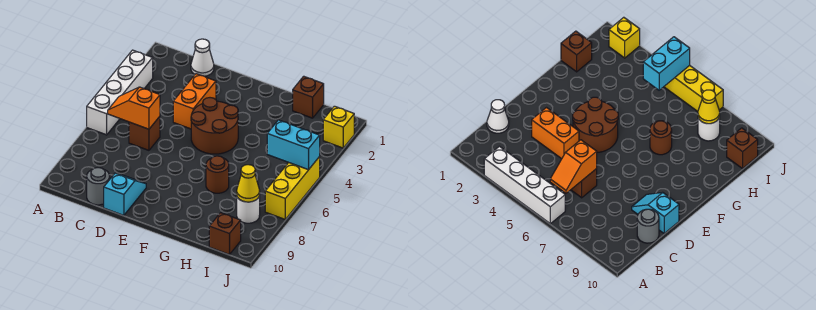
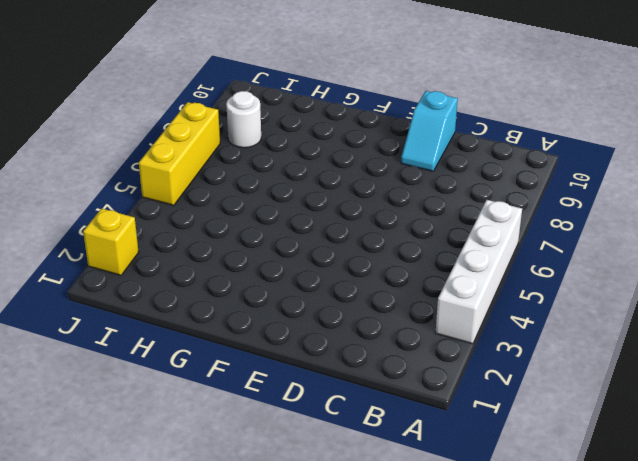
none -> white 1x1 cone [191,39,214,76]
none -> brown 1x1 brick [129,117,160,150]
none -> grey 1x1 round brick [87,168,110,205]

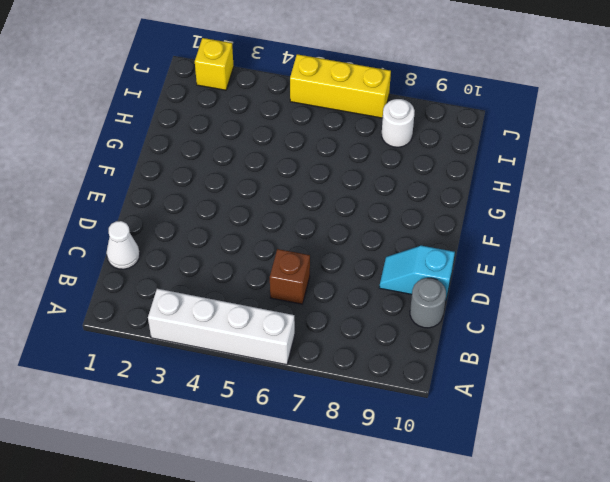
none -> orange 1x2 brick [173,74,216,129]
none -> brown 2x2 round brick [191,98,238,154]
none -> brown 1x1 round brick [206,156,229,193]

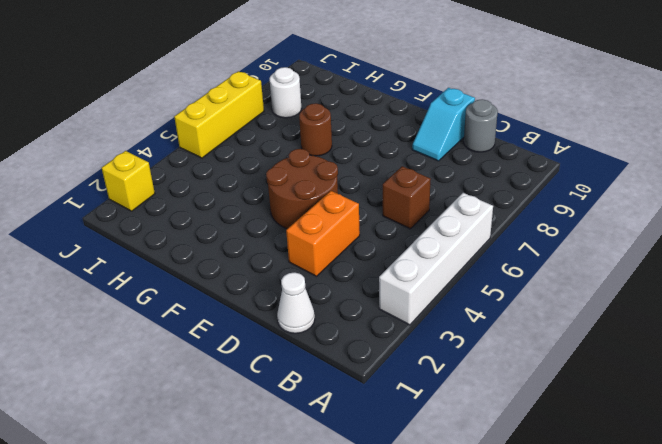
none -> brown 1x1 brick [293,76,324,118]
none -> brown 1x1 brick [209,213,241,255]
none -> orange 1x2 slope [108,87,160,129]

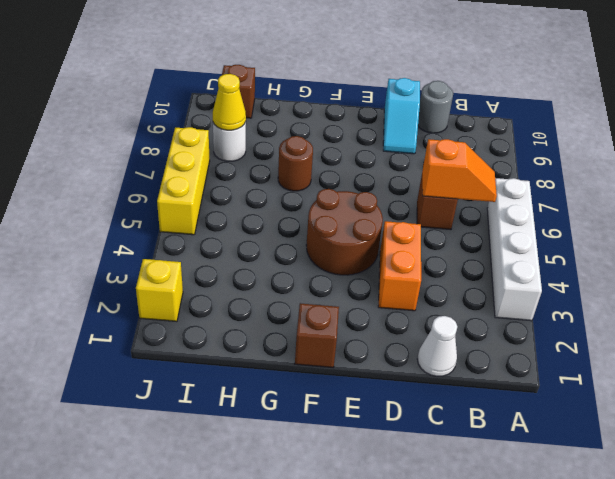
brown 1x1 brick [295,303,339,368] -> brown 1x1 brick moved to [293,76,324,118]
none -> cyan 1x2 brick [267,120,320,170]

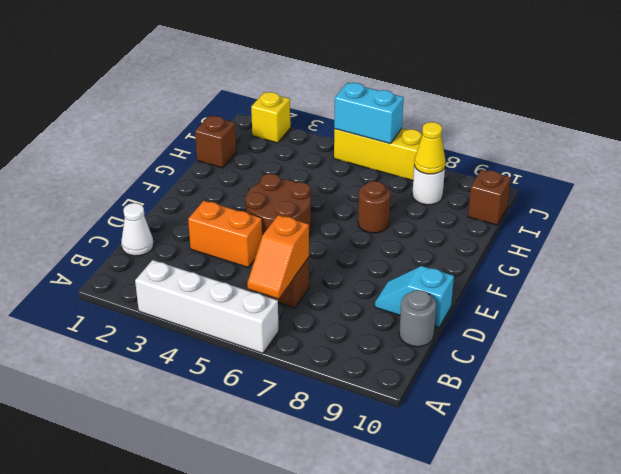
cyan 1x2 brick [334,83,404,144] -> cyan 1x2 brick turned to [267,120,320,170]

